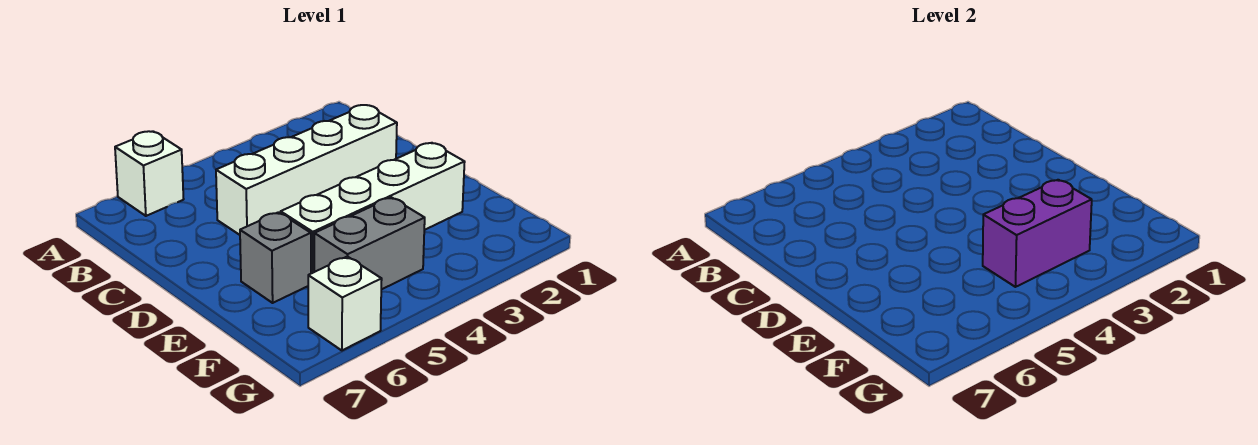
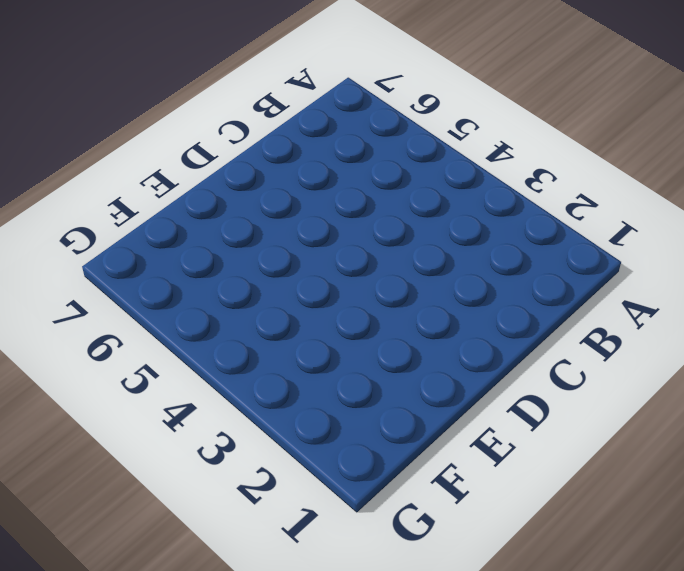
none -> white 1x1 brick [115,131,184,216]
none -> white 1x4 brick [216,105,397,235]

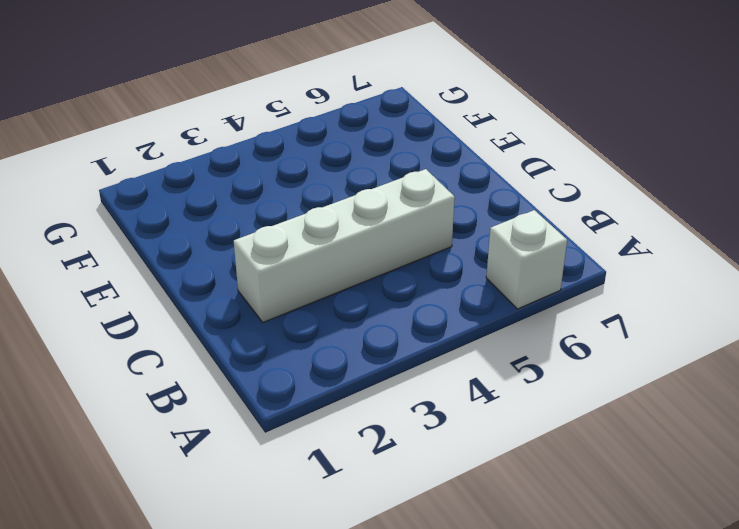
none -> white 1x4 brick [281,143,465,273]
none -> grey 1x1 brick [240,212,311,303]

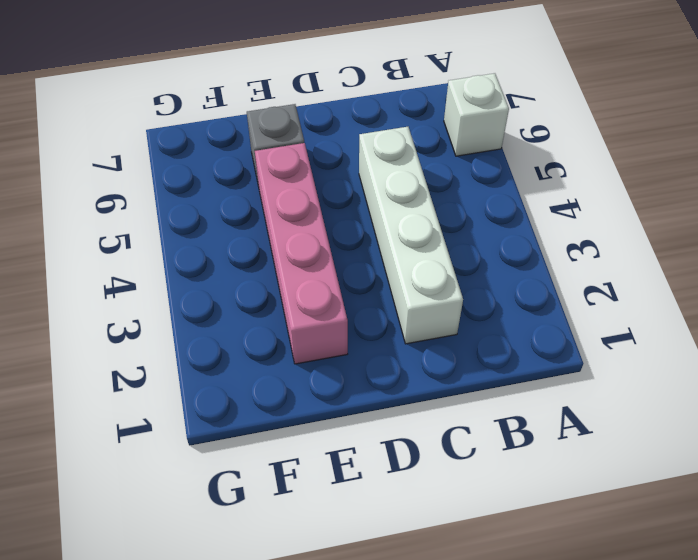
pink 1x4 brick [255,143,348,364] -> white 1x4 brick [281,143,465,273]
none -> grey 1x2 brick [314,197,425,290]
none -> white 1x1 brick [308,256,382,350]

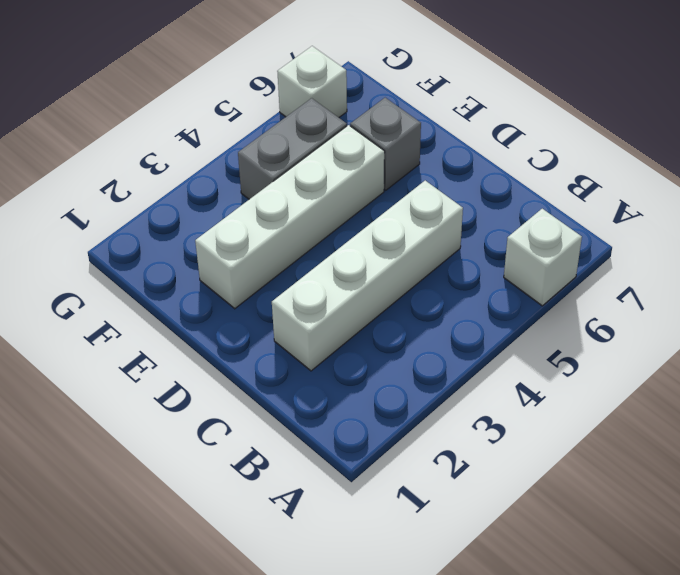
none -> purple 1x2 brick [983,180,1092,287]

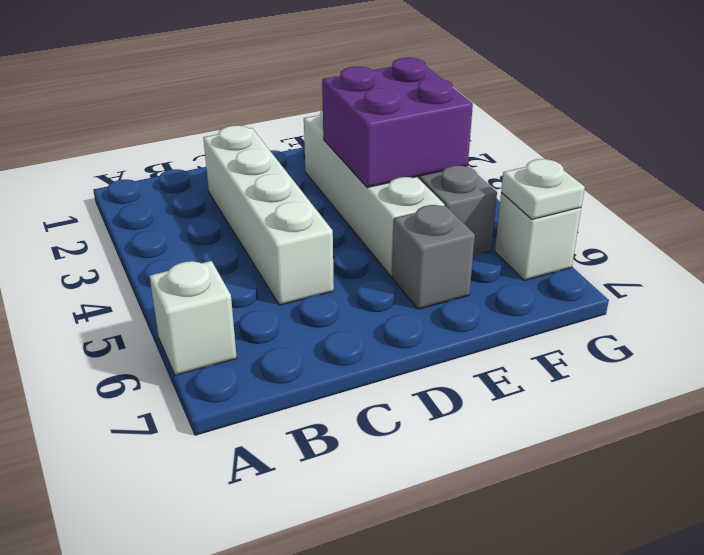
purple 2x2 brick [322,58,473,188] -> purple 1x2 brick [983,180,1092,287]
white 1x1 plate [501,159,585,219] -> none

